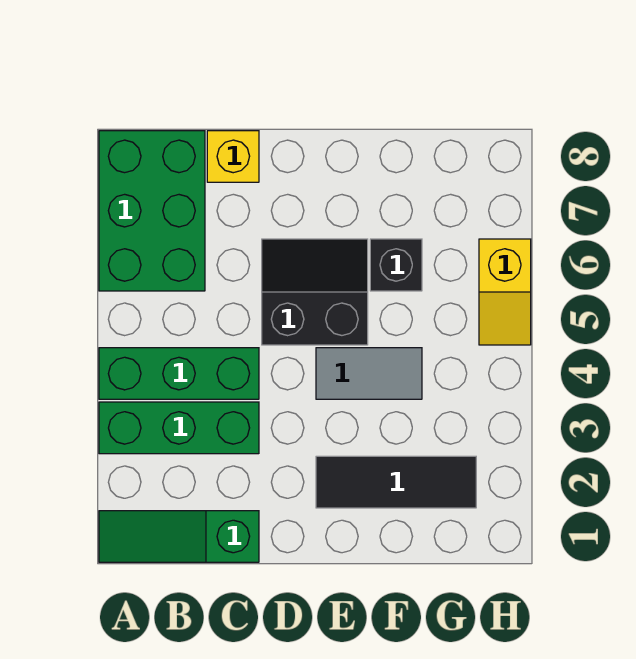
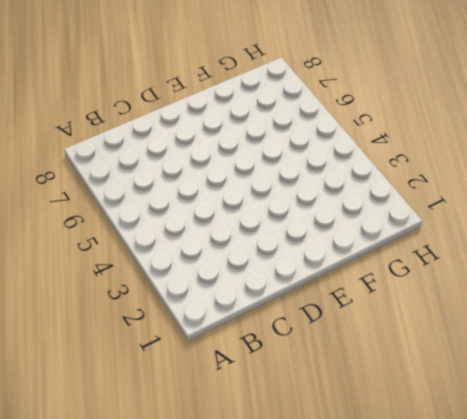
none -> green 1x3 slope [99,511,259,562]
none -> green 1x3 brick [99,402,259,454]

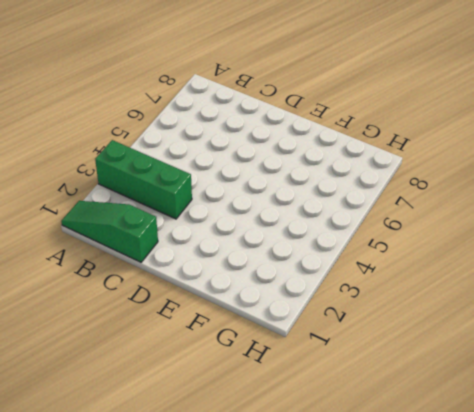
none -> green 1x3 brick [99,348,259,399]
none -> green 2x3 brick [99,131,205,291]

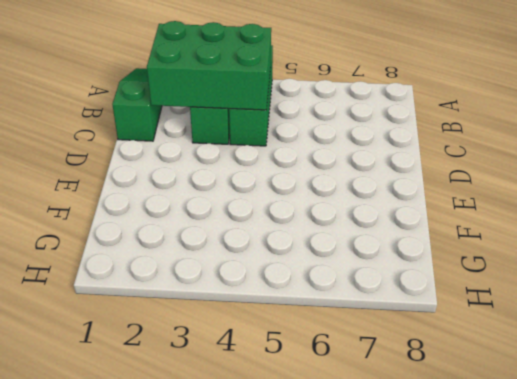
green 2x3 brick [147,21,271,110] -> green 2x3 brick moved to [99,131,205,291]
none -> yellow 1x1 brick [207,131,259,182]
none -> black 2x2 slope [262,239,368,345]

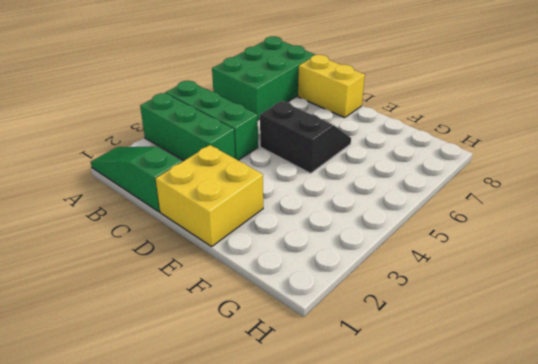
yellow 1x2 brick [298,55,365,118] -> yellow 1x1 brick [207,131,259,182]
yellow 2x2 brick [156,145,263,247] -> black 1x3 tile [316,456,476,508]
none -> grey 1x2 tile [316,348,422,399]
none -> black 1x1 brick [370,239,422,291]

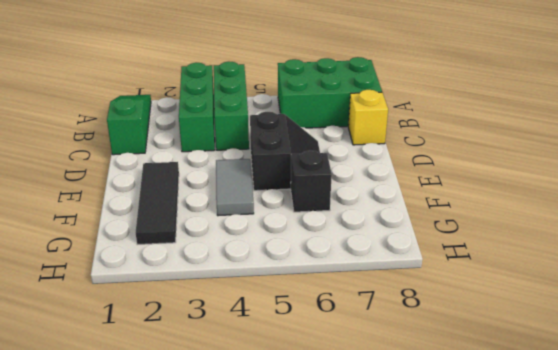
none -> yellow 1x2 slope [479,239,531,345]

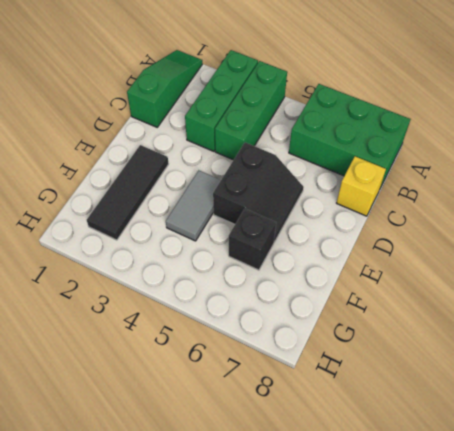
none -> yellow 1x2 slope [479,239,531,345]

